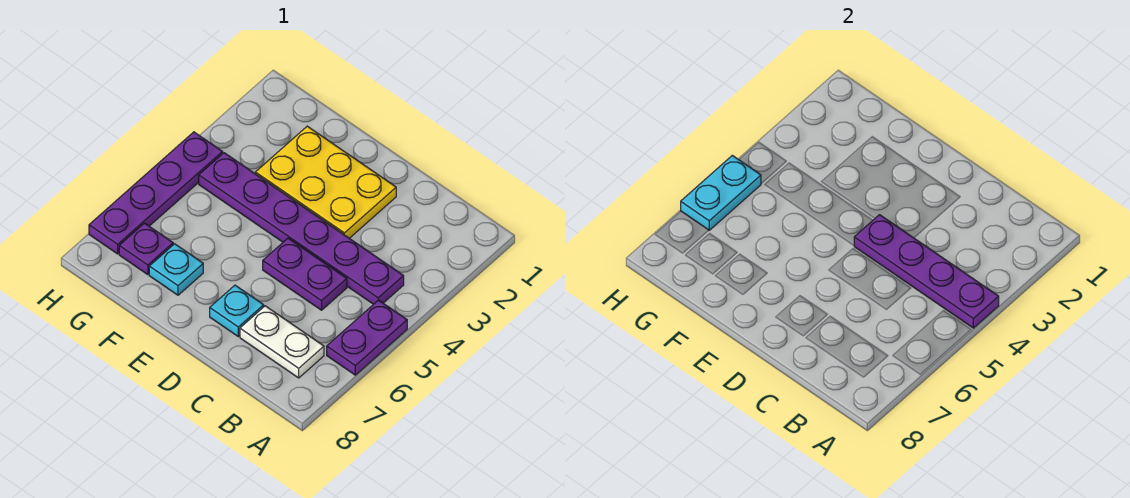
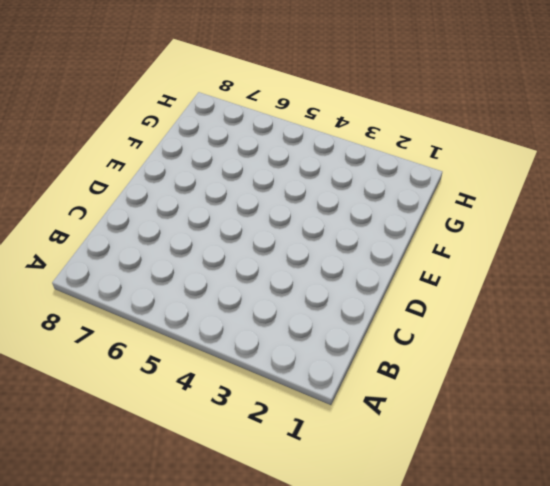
none -> purple 1x2 plate [327,300,407,375]
none -> purple 1x6 plate [199,153,404,304]

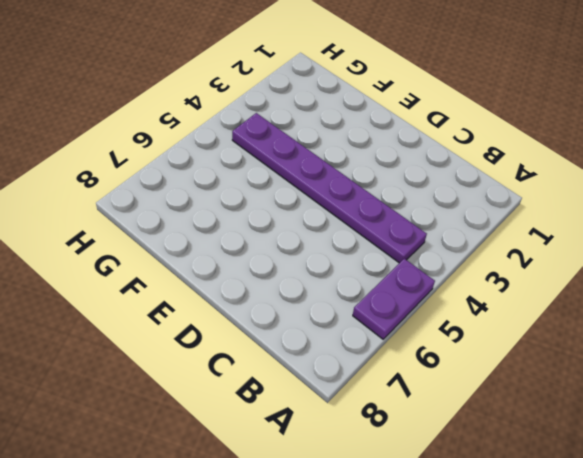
none -> white 1x2 plate [240,306,324,378]
none -> purple 1x2 plate [263,238,347,310]

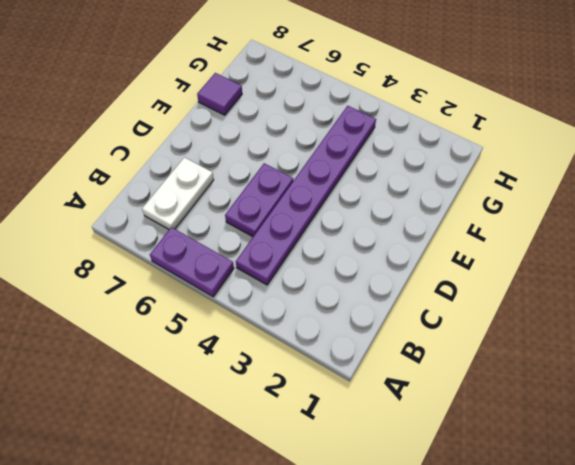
purple 1x1 tile [197,73,242,115] -> none
none -> yellow 2x3 plate [255,126,396,238]
none -> cyan 1x1 plate [210,285,264,337]

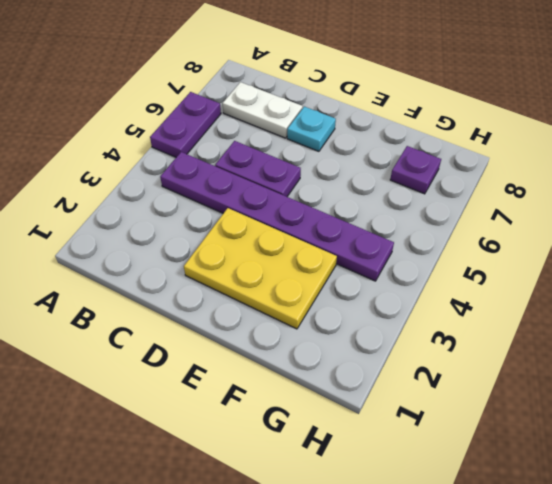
none -> cyan 1x1 plate [149,244,203,295]
none -> purple 1x4 plate [89,132,223,254]

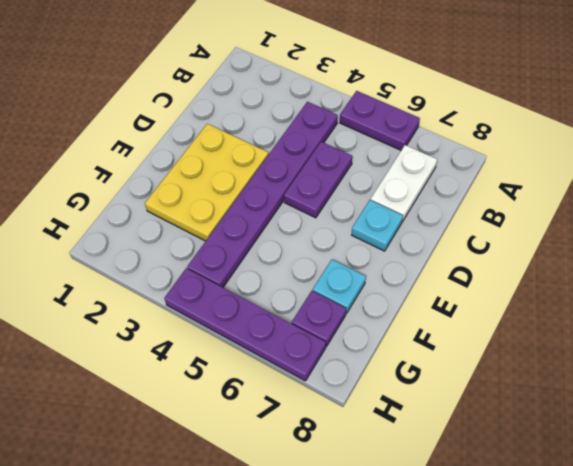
none -> purple 1x4 plate [854,215,999,328]
none -> cyan 1x2 plate [681,155,761,230]

